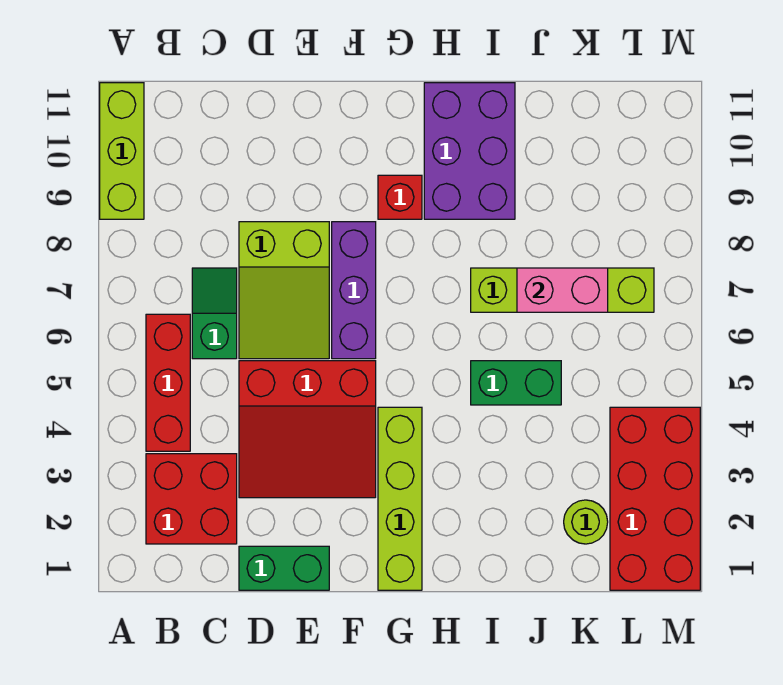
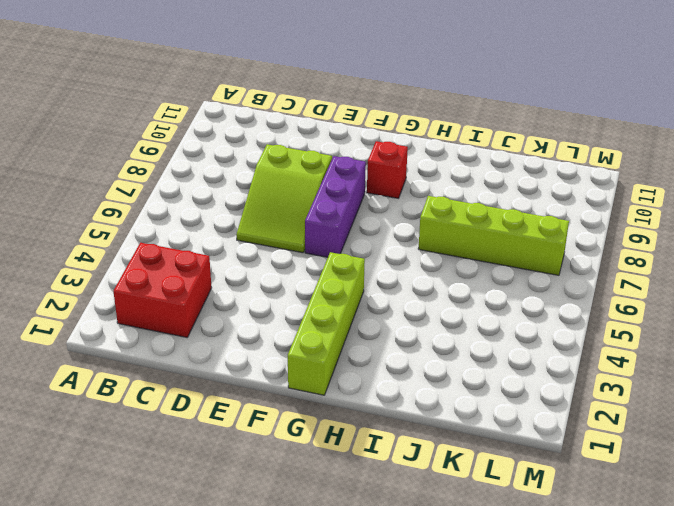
none -> lime 1x3 brick [100,83,144,219]
none -> red 1x3 brick [146,314,190,451]
none -> green 1x2 slope [192,268,237,359]

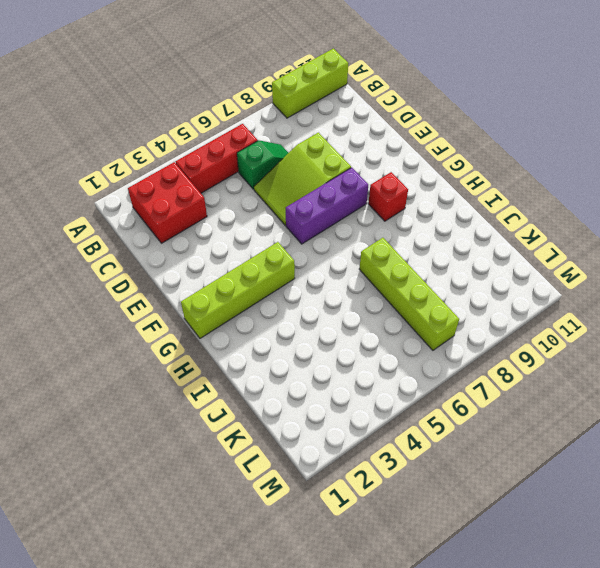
none -> green 1x2 brick [239,546,329,590]
none -> red 3x3 slope [239,361,376,498]
none -> purple 2x3 brick [424,83,515,219]

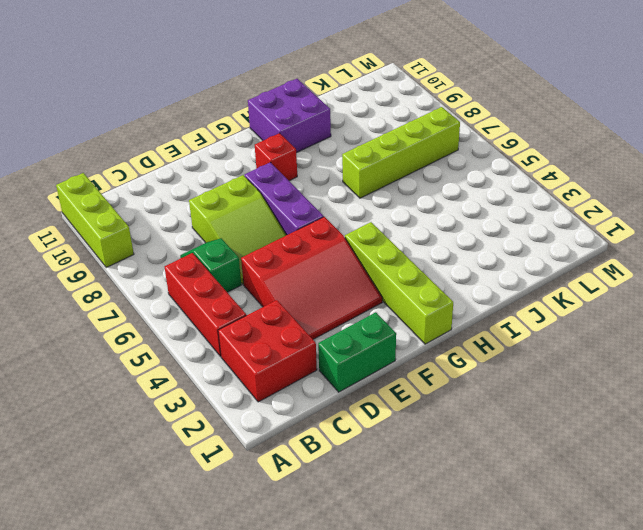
purple 2x2 brick [248,79,331,153] -> purple 2x3 brick [424,83,515,219]
none -> green 1x2 brick [471,361,561,405]
none -> lime 1x1 round brick [564,500,608,544]
none -> red 2x4 brick [610,407,700,590]

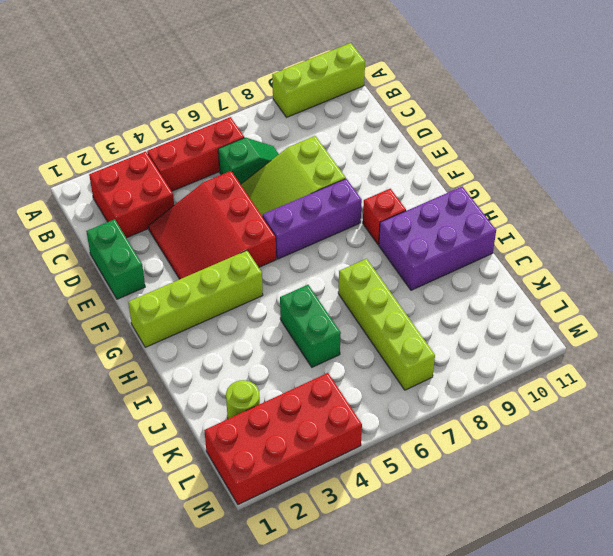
none -> pink 1x2 brick [517,268,608,312]

